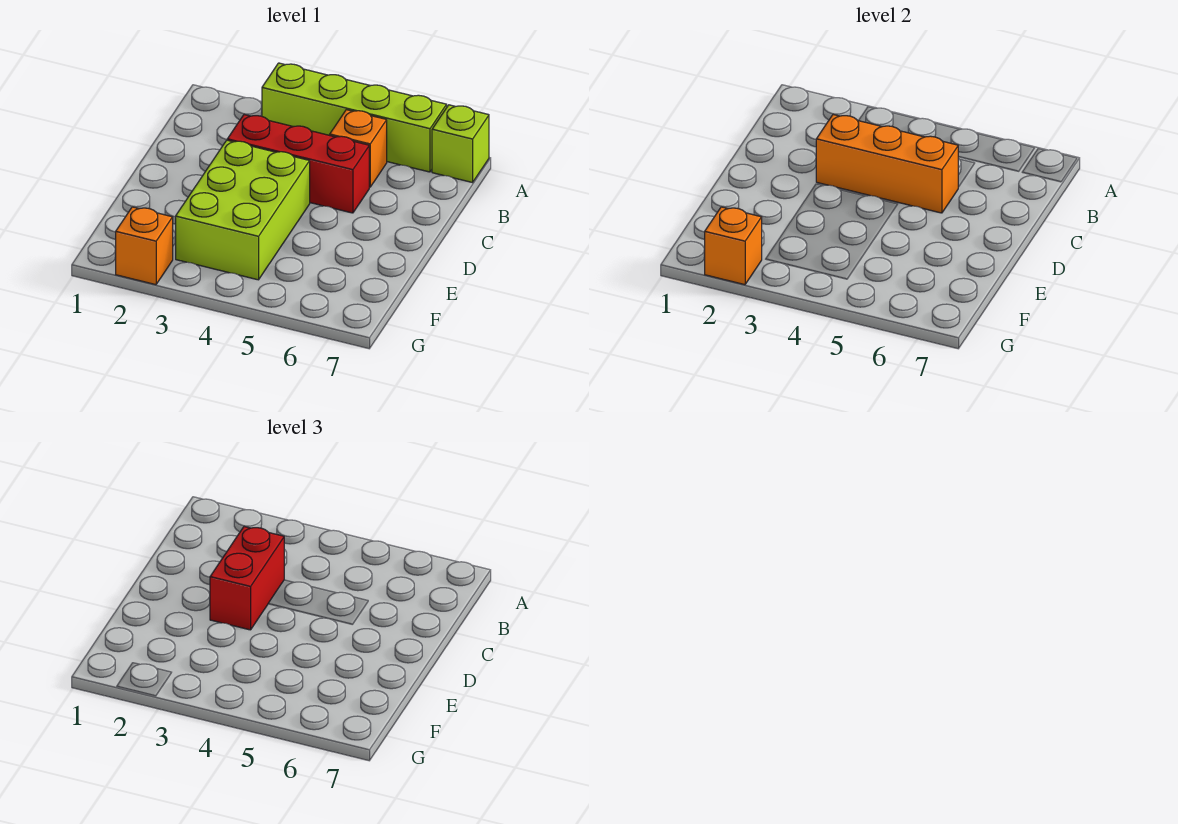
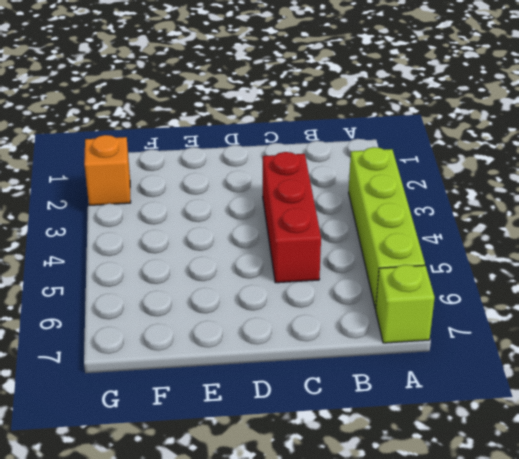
none -> orange 1x1 brick [330,110,387,187]
none -> lime 2x3 brick [176,140,310,280]

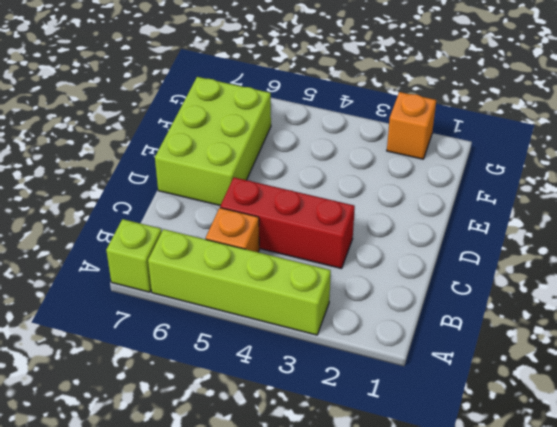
lime 2x3 brick [155,77,271,205] -> lime 2x3 brick moved to [176,140,310,280]
none -> orange 1x3 brick [816,115,958,213]
none -> orange 1x1 brick [705,207,762,285]

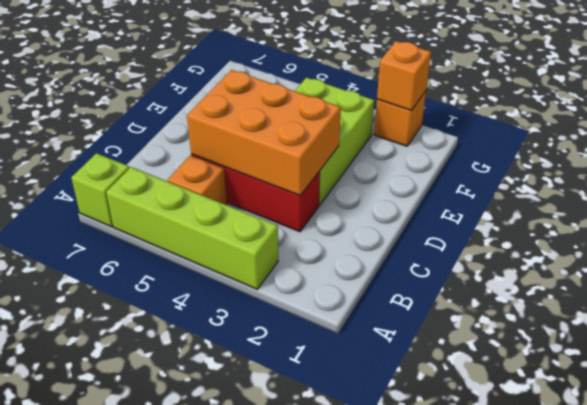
orange 2x3 brick [187,70,341,196] -> orange 1x3 brick [816,115,958,213]
none -> red 1x2 brick [210,527,284,630]

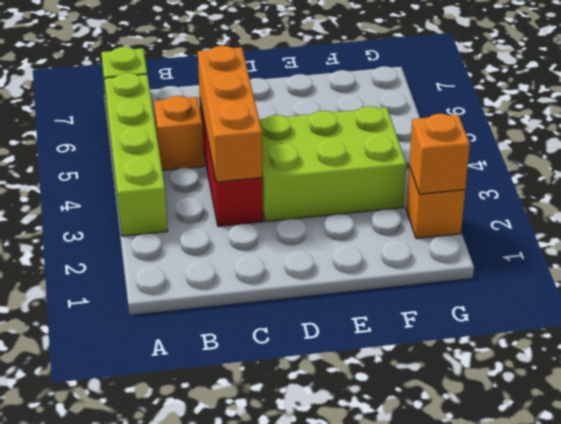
none -> red 1x2 brick [210,527,284,630]

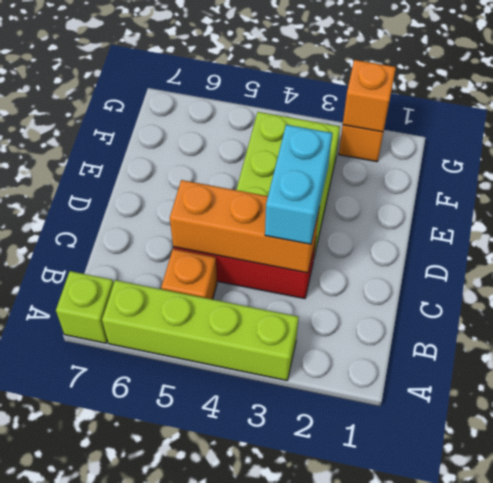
cyan 1x2 brick [265,125,332,244] -> red 1x2 brick [210,527,284,630]

